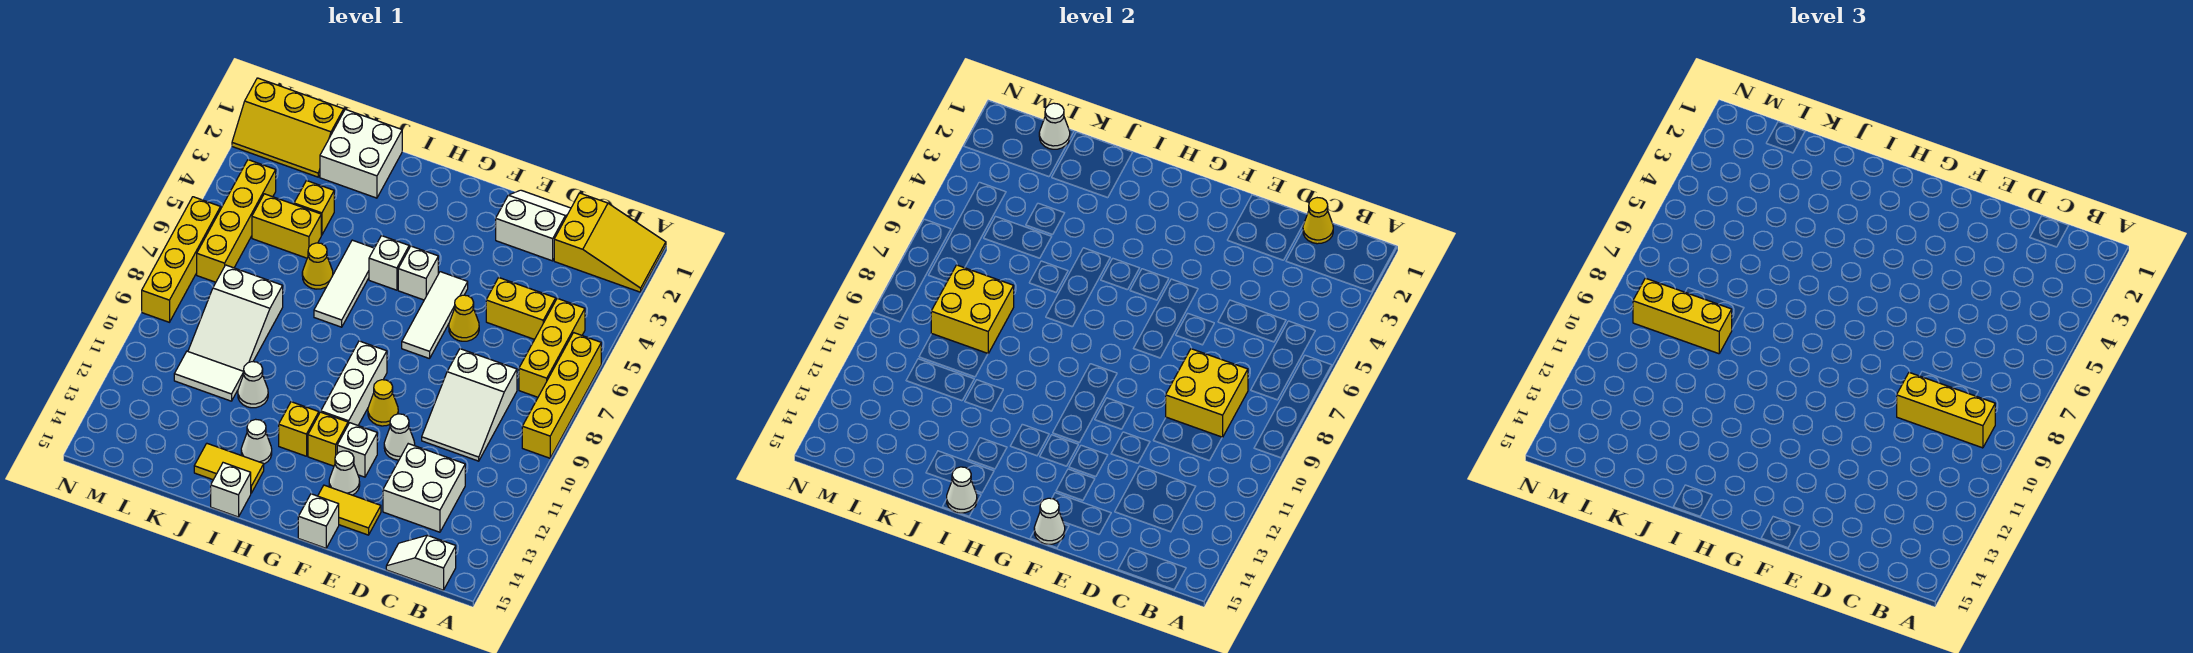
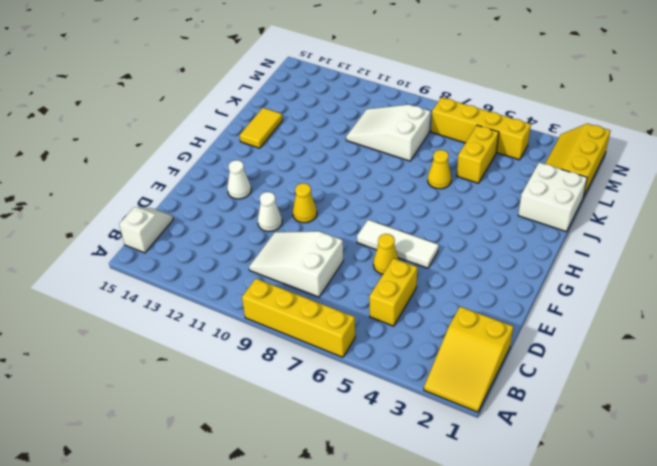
none -> yellow 1x3 brick [519,298,585,397]
none -> white 2x2 brick [383,444,465,532]
none -> white 2x2 slope [496,190,571,261]
none -> yellow 1x2 tile [318,485,381,535]

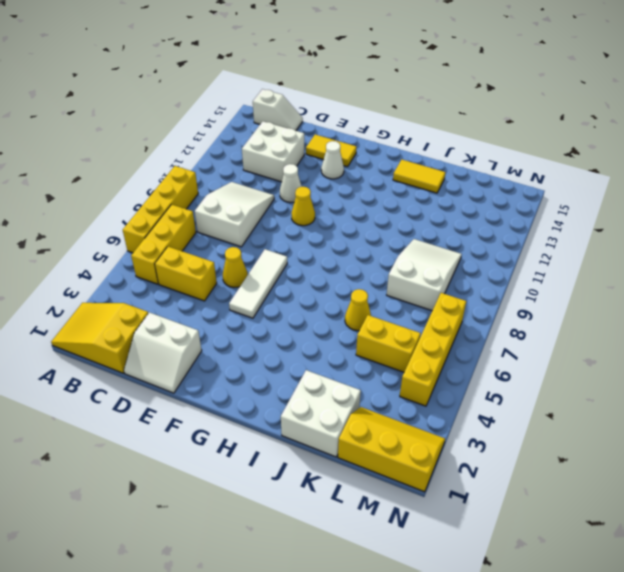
none -> white 1x1 brick [337,423,377,477]
none -> white 1x1 brick [298,494,339,548]
none -> white 1x1 brick [398,246,438,300]
none -> white 1x3 brick [321,341,387,425]

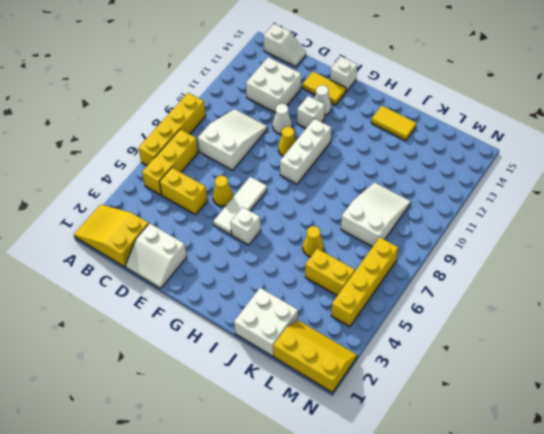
none -> yellow 1x1 brick [308,412,348,466]
none -> white 1x1 brick [369,236,409,290]
none -> yellow 1x1 brick [279,402,319,456]
none -> white 1x3 tile [314,240,374,327]

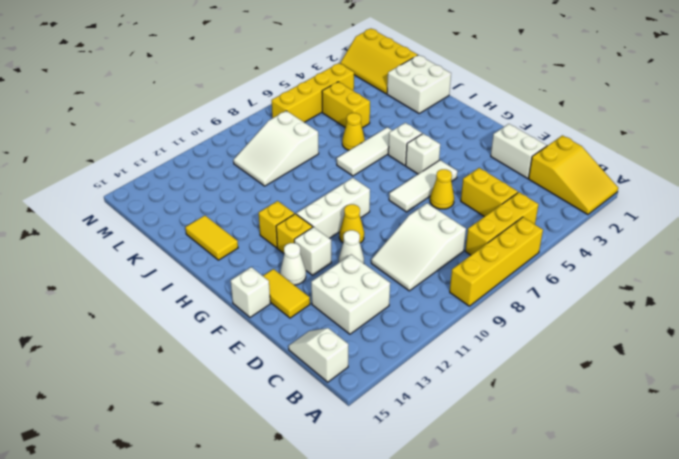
none -> white 1x1 cone [241,419,272,464]
none -> white 1x1 brick [211,463,251,517]
none -> white 1x1 cone [238,362,268,408]
none -> yellow 1x1 brick [294,181,334,235]

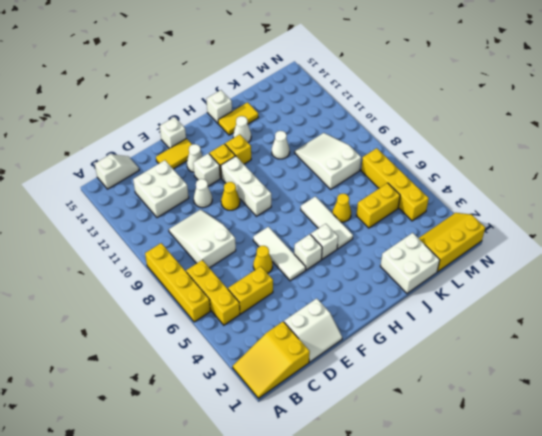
none -> yellow 1x1 brick [294,181,334,235]
none -> white 1x2 tile [174,351,244,401]
none -> yellow 1x4 brick [142,197,221,322]
none -> yellow 1x1 cone [1303,198,1333,244]

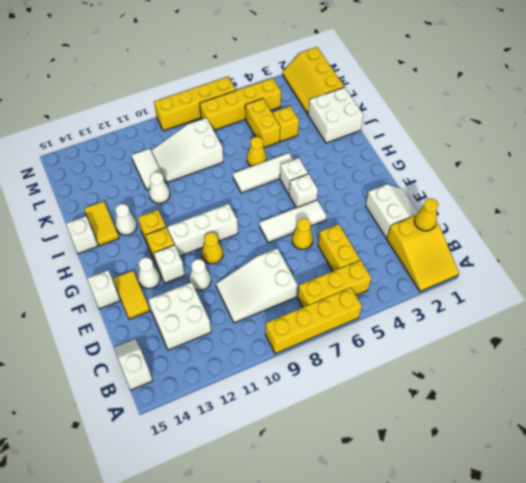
none -> yellow 2x2 brick [1166,349,1248,437]
none -> white 1x1 cone [1034,498,1065,544]
none -> white 1x1 cone [947,467,977,513]
none -> yellow 2x2 brick [931,265,1014,353]

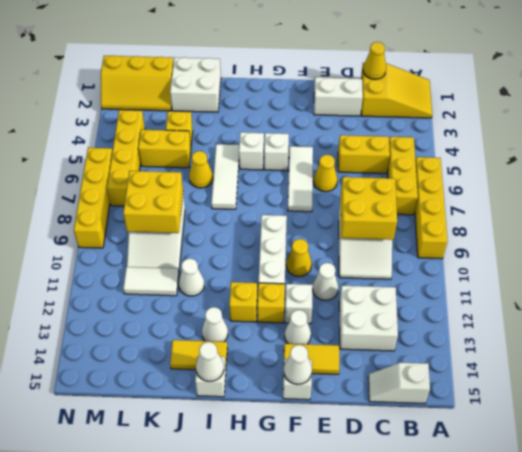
none -> white 1x1 cone [1039,103,1070,149]
none -> yellow 1x3 brick [1897,372,1995,448]
none -> yellow 1x3 brick [1633,278,1732,354]

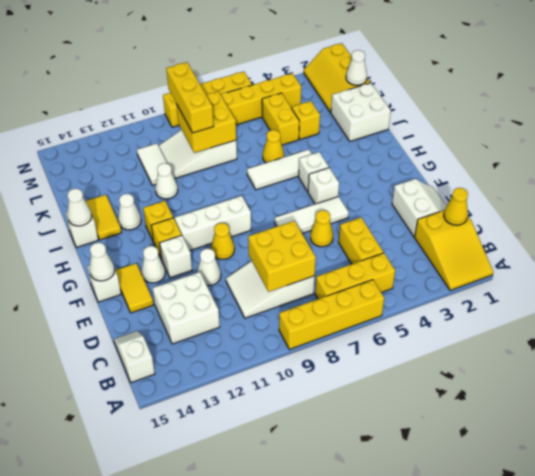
none -> yellow 1x3 brick [1897,372,1995,448]

